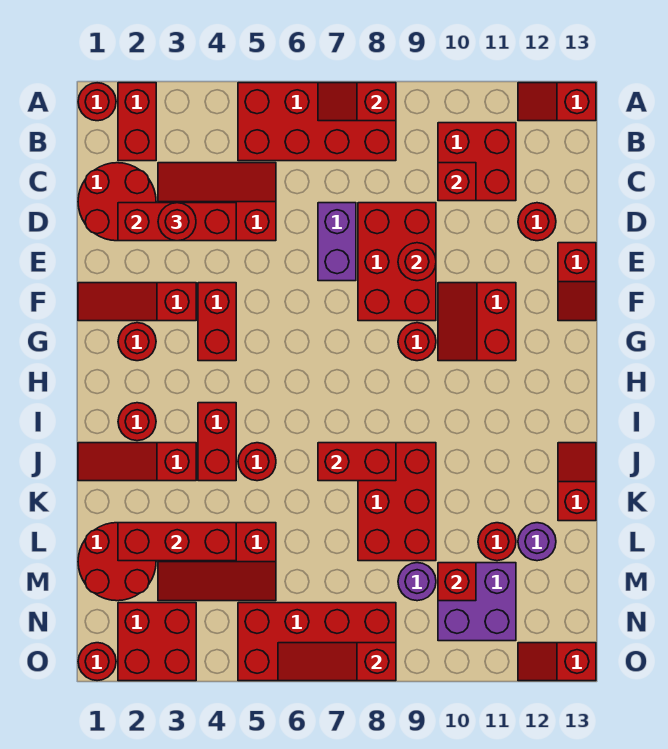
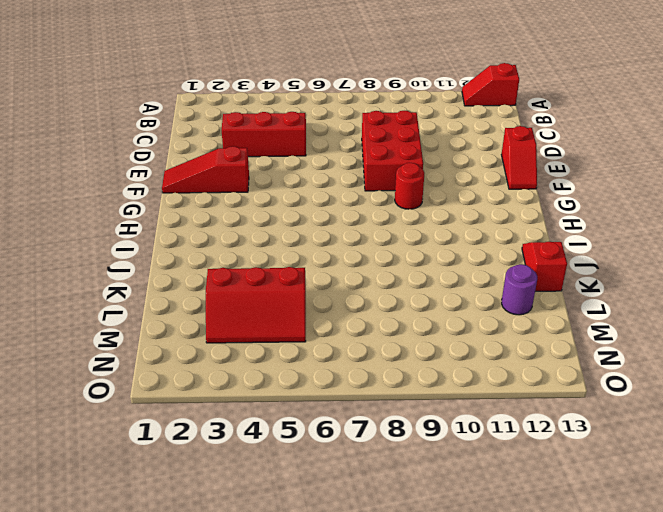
none -> red 1x1 round brick [78,83,116,121]
none -> red 1x2 brick [118,83,156,161]
none -> red 2x4 brick [238,83,396,161]
none -> red 2x2 brick [438,123,516,201]

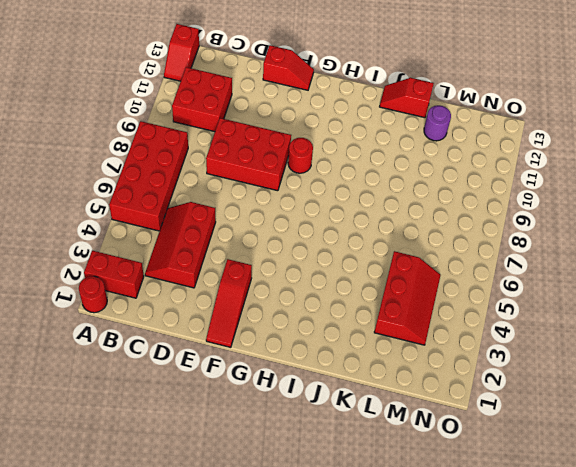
none -> red 2x2 round brick [78,163,156,241]
none -> purple 1x2 brick [318,203,356,281]
none -> red 1x1 round brick [518,203,556,241]
none -> red 1x2 brick [198,283,236,361]

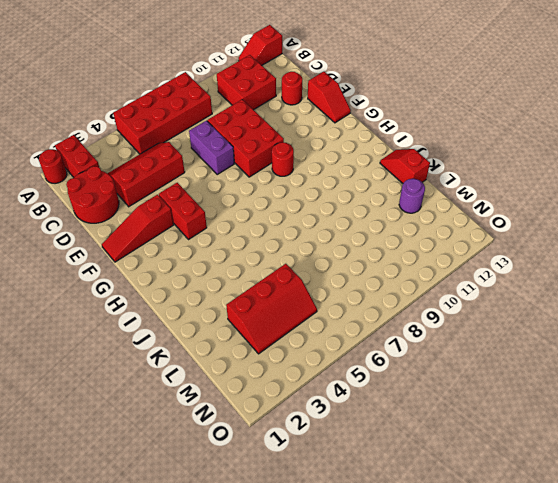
none -> red 2x2 slope [438,283,516,361]
none -> red 1x1 round brick [118,323,156,361]
none -> red 1x1 round brick [118,403,156,441]
none -> red 1x2 brick [198,403,236,481]

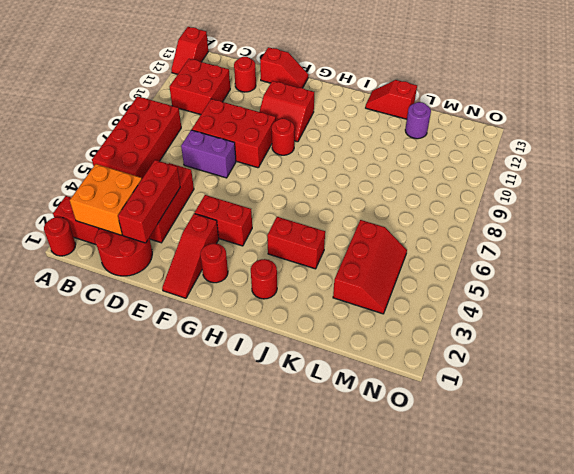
orange 2x2 brick [70,164,142,235] -> none
none -> red 1x3 slope [78,443,196,481]
none -> red 1x1 round brick [238,443,276,481]
none -> red 2x3 brick [358,443,436,561]
none -> red 2x2 round brick [78,523,156,601]

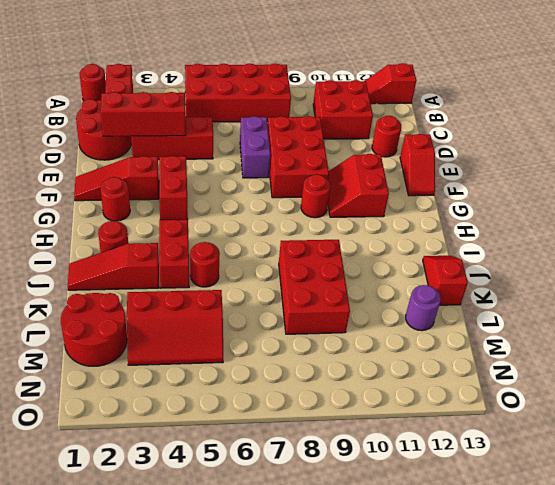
none -> red 1x1 round brick [478,523,516,561]
none -> purple 1x1 round brick [398,563,436,601]
none -> purple 2x2 brick [438,563,516,641]
none -> red 2x2 brick [118,603,196,681]

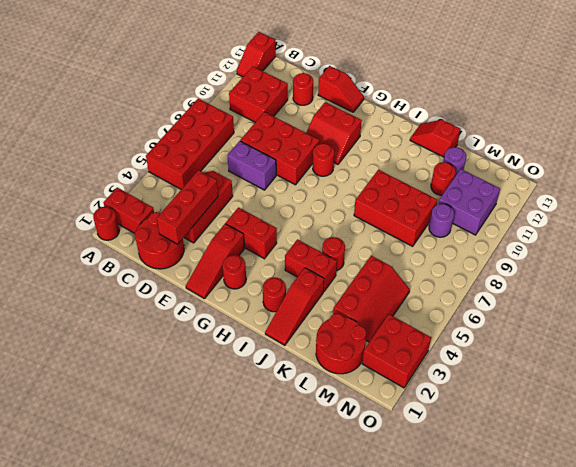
none -> red 2x4 brick [238,603,396,681]
none -> red 1x1 round brick [78,643,116,681]
none -> red 1x2 slope [518,643,596,681]
none -> red 1x2 slope [318,83,396,121]

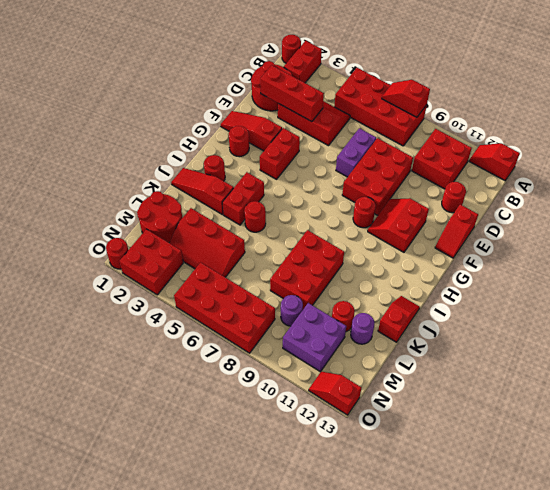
none -> red 1x1 brick [438,163,476,201]
none -> red 1x1 round brick [398,243,436,281]
none -> red 1x2 brick [318,443,396,481]
none -> red 1x3 brick [118,523,236,561]

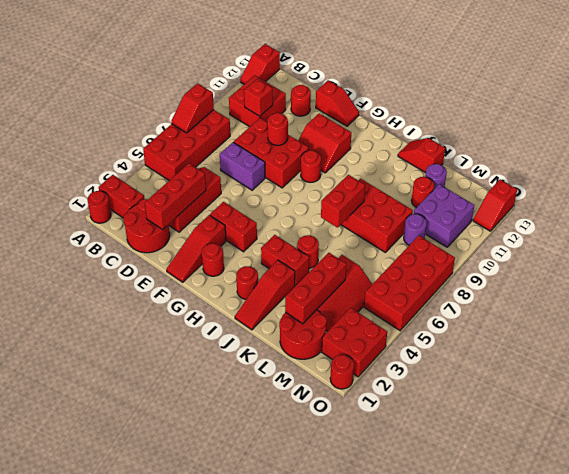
none -> red 1x1 brick [438,563,476,601]
none -> red 1x3 slope [278,643,396,681]
none -> red 1x1 round brick [158,203,196,241]

